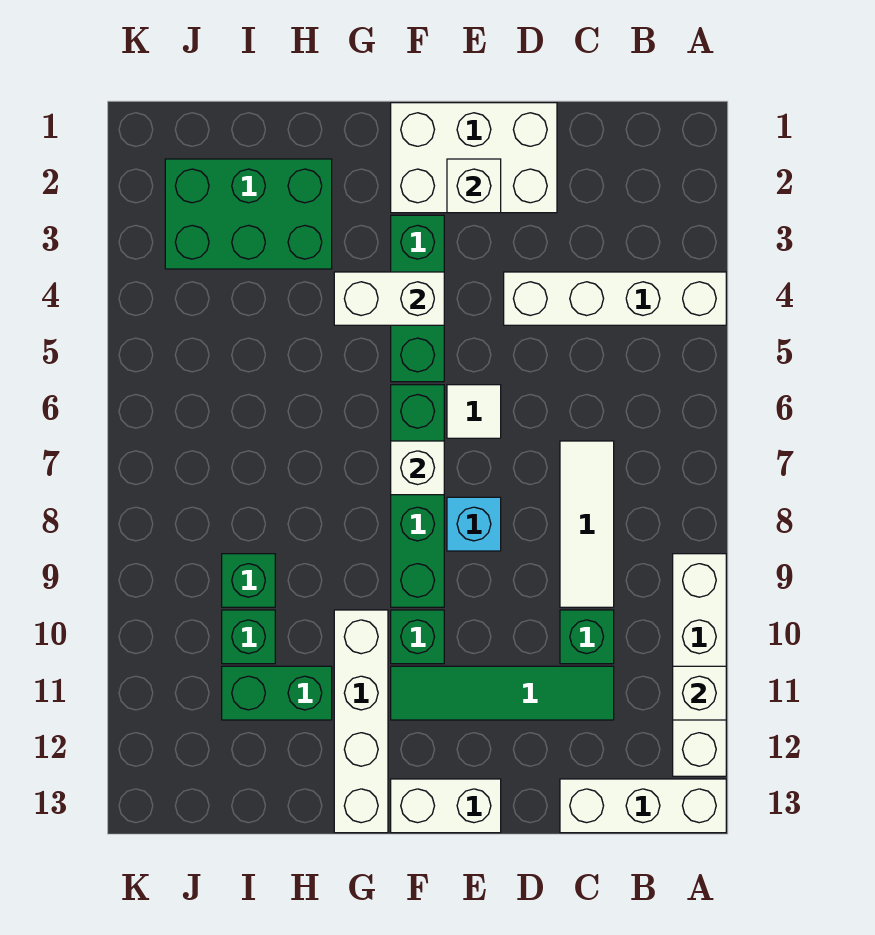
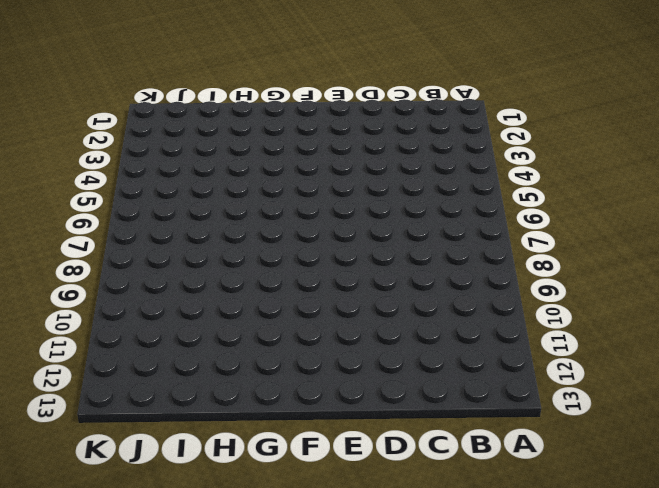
none -> white 1x4 brick [504,272,726,325]
none -> white 1x4 brick [673,554,726,776]
none -> white 1x3 brick [560,779,726,833]

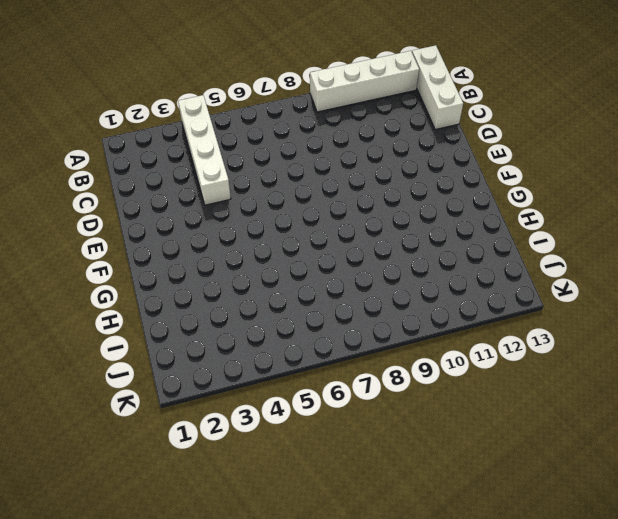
none -> white 1x3 tile [560,441,614,607]
none -> green 1x1 brick [560,610,614,664]
none -> green 1x4 tile [391,666,614,720]

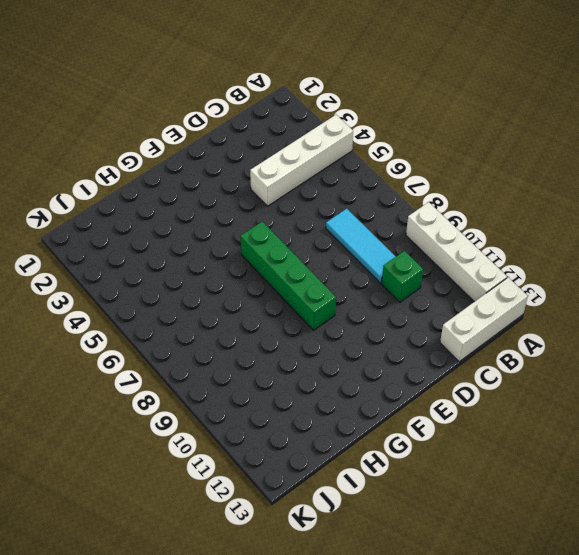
cyan 1x3 tile [326,209,396,283] -> white 1x3 tile [560,441,614,607]
none -> green 1x4 tile [391,666,614,720]
none -> white 2x3 brick [391,103,557,213]
none -> white 1x1 tile [447,385,501,438]

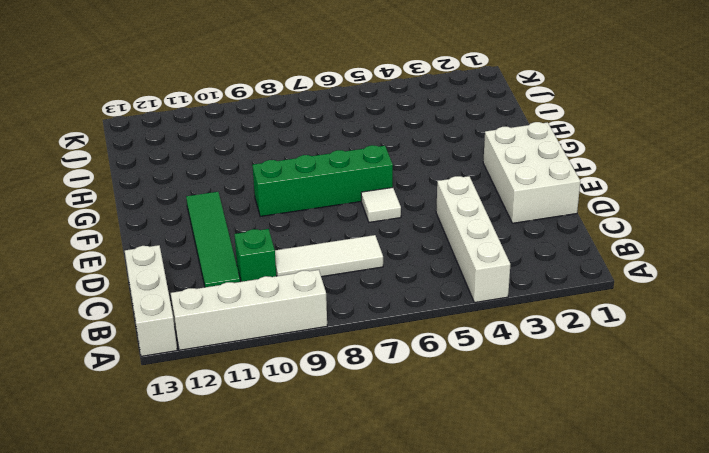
none -> cyan 1x1 brick [447,497,501,551]
none -> white 1x2 brick [391,779,501,833]
none -> green 1x3 brick [391,215,444,382]

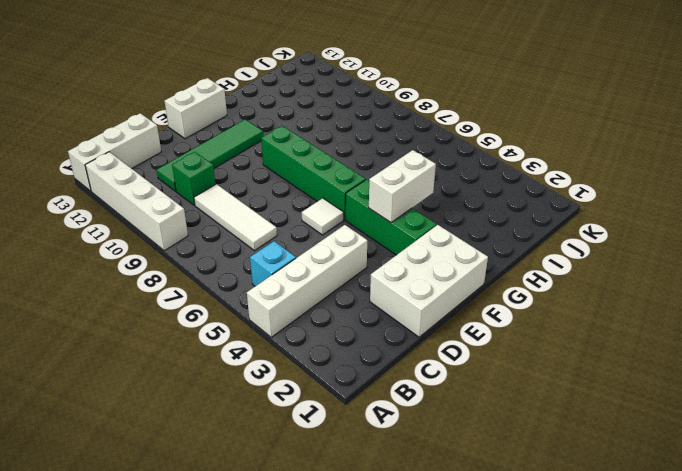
cyan 1x1 brick [250,241,296,286] -> cyan 1x1 brick moved to [447,497,501,551]
none -> green 1x1 brick [391,610,444,664]
none -> white 1x4 brick [334,610,388,833]
none -> green 2x3 brick [165,159,332,269]

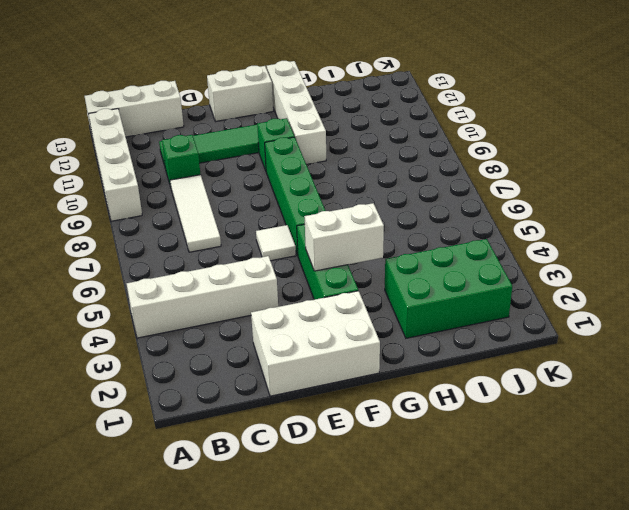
none -> cyan 1x1 brick [447,497,501,551]
none -> green 1x2 brick [222,666,332,720]
none -> green 1x1 brick [222,554,275,607]

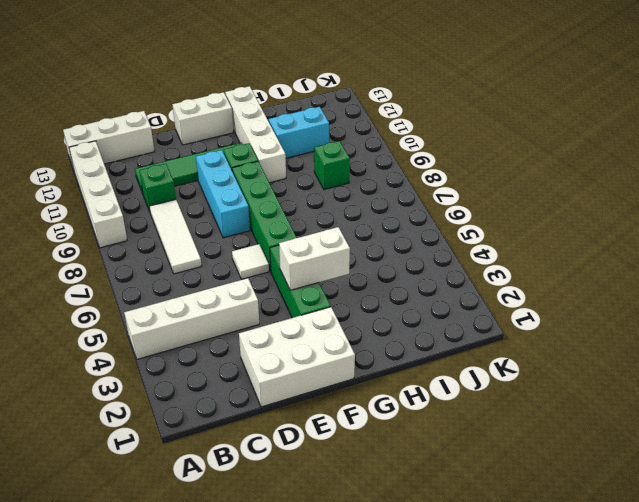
cyan 1x3 brick [196,150,250,238] -> cyan 1x1 brick [447,497,501,551]
cyan 1x2 brick [269,107,329,158] -> green 1x2 brick [222,666,332,720]
none -> green 2x3 brick [165,159,332,269]
none -> green 1x1 brick [222,610,275,664]
none -> white 1x1 brick [673,666,726,720]

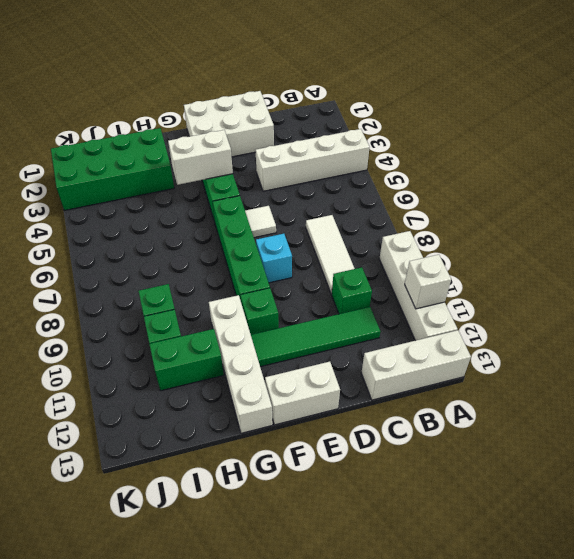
green 2x4 brick [51,128,174,211] -> green 2x3 brick [165,159,332,269]
none -> white 1x1 brick [447,159,501,213]
none -> white 1x1 brick [391,441,444,495]

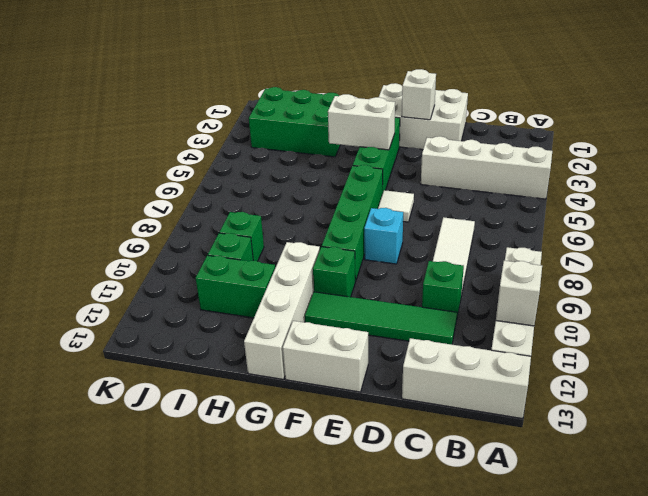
none -> white 1x1 brick [391,441,444,495]

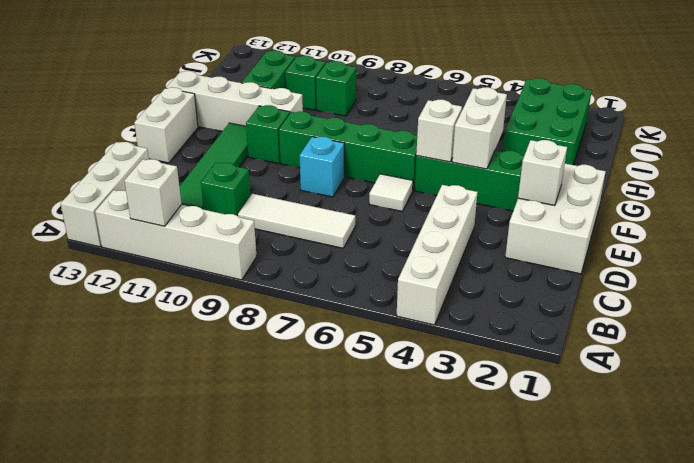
white 1x1 brick [416,100,462,162] -> white 1x1 brick moved to [391,441,444,495]

